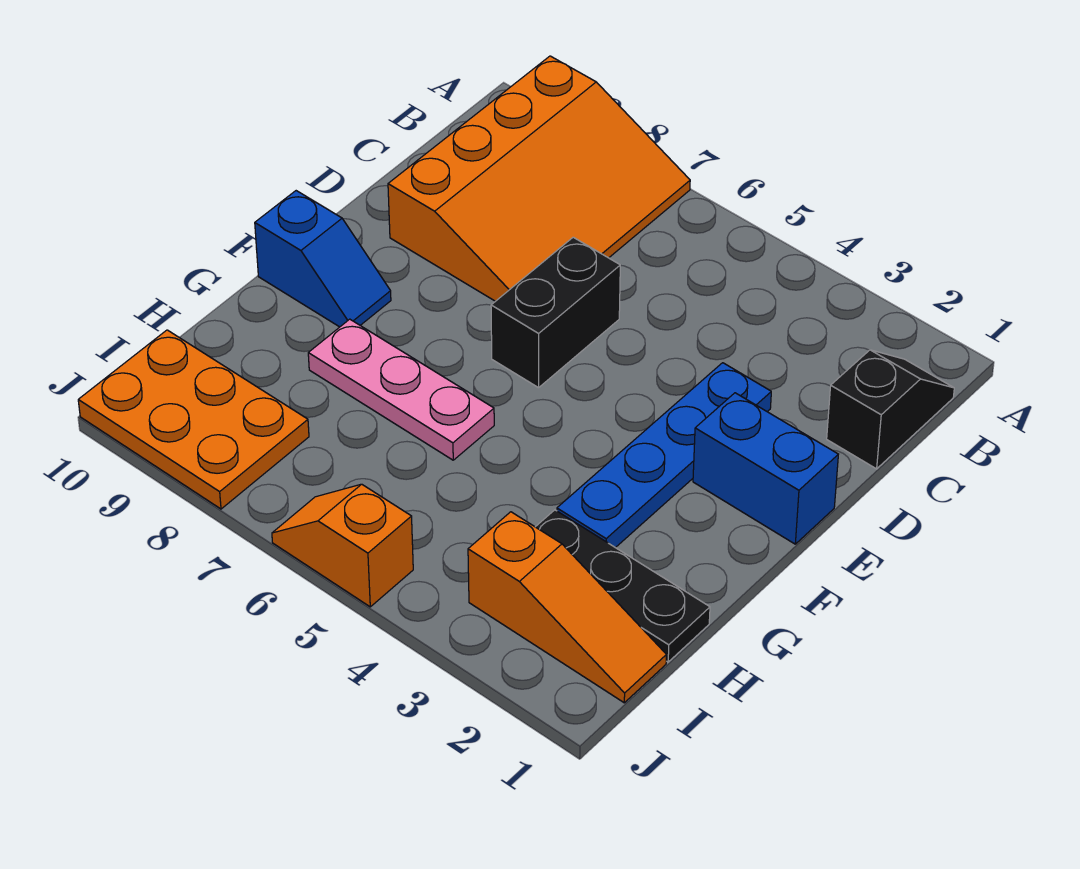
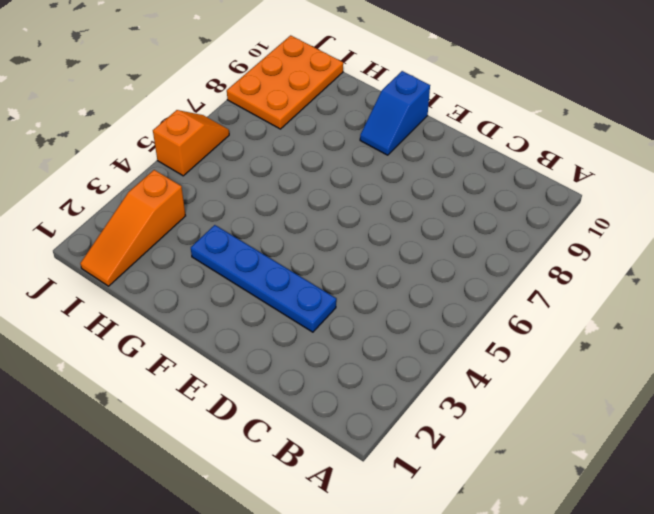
none -> orange 3x4 slope [388,56,690,301]
none -> black 1x2 slope [827,350,954,469]

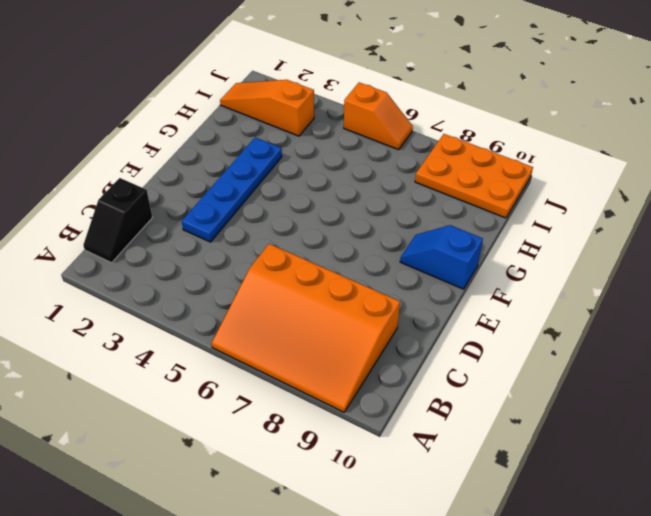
orange 3x4 slope [211,244,400,412] -> orange 3x4 slope turned to [388,56,690,301]
none -> black 1x2 brick [491,237,620,388]
none -> blue 1x2 brick [693,393,838,544]

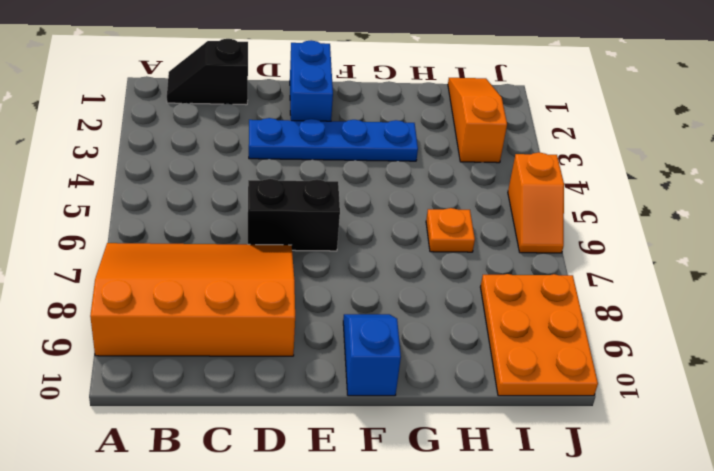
orange 1x1 plate [426,208,475,252] -> none
none -> pink 1x3 plate [308,319,494,460]
none -> black 1x3 plate [536,510,710,662]

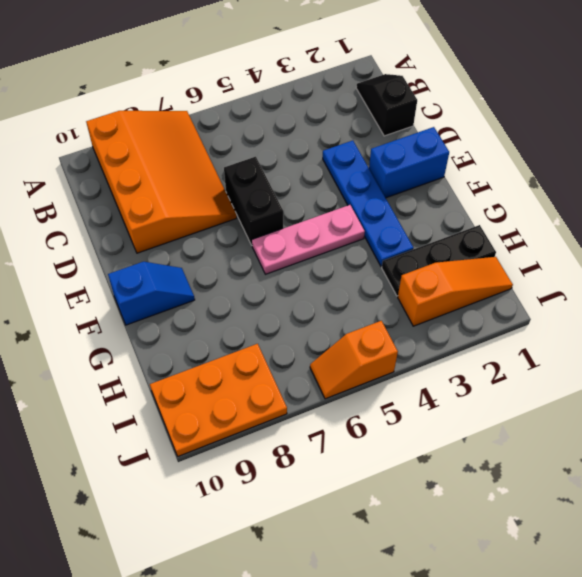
pink 1x3 plate [252,205,365,274] -> pink 1x3 plate moved to [308,319,494,460]

